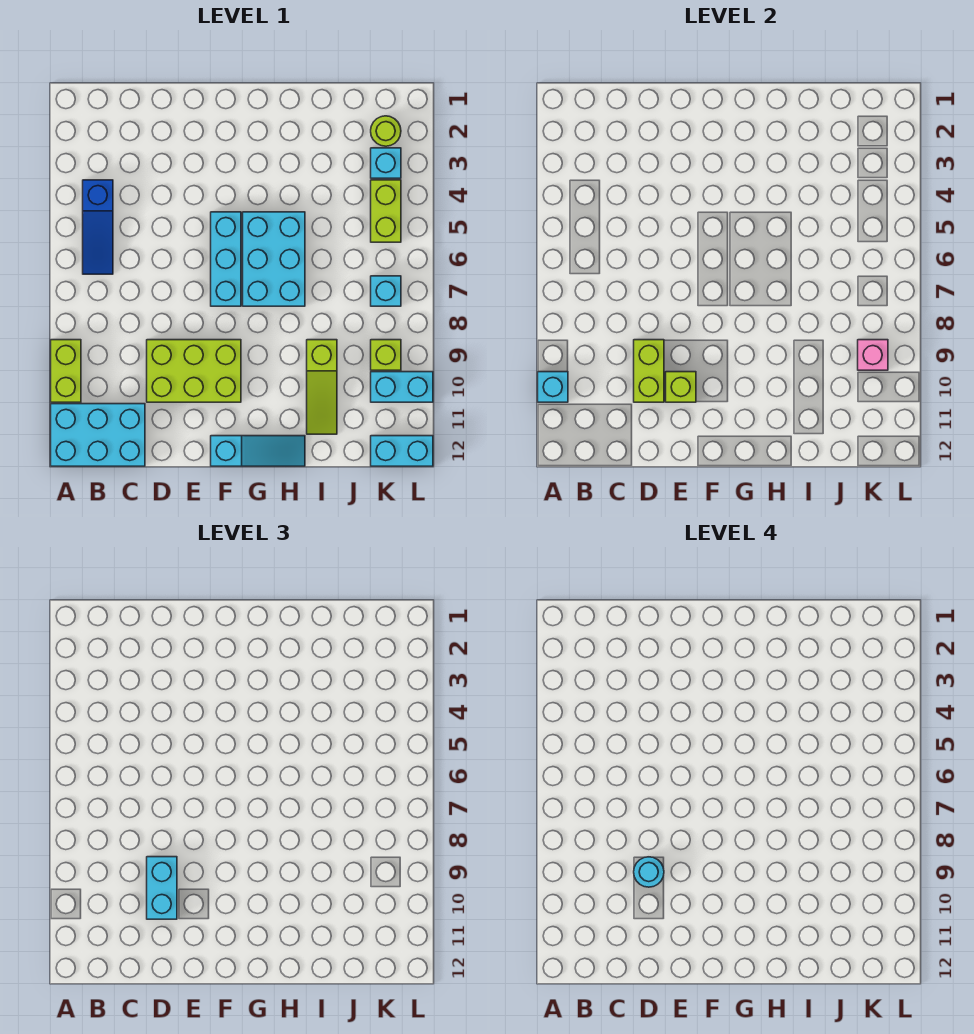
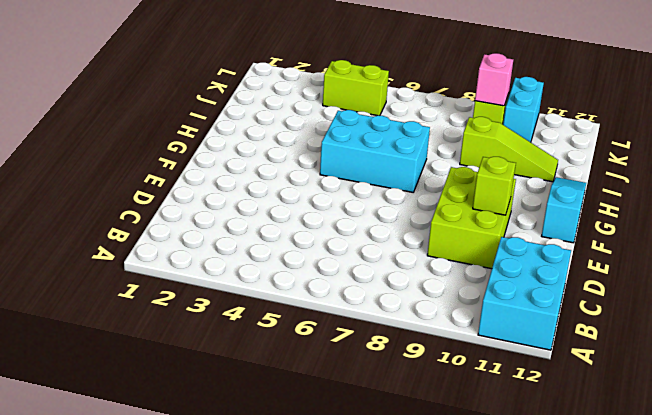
none -> lime 1x2 brick [51,340,81,402]
none -> blue 1x3 slope [83,180,113,274]
none -> cyan 1x3 brick [211,212,241,306]

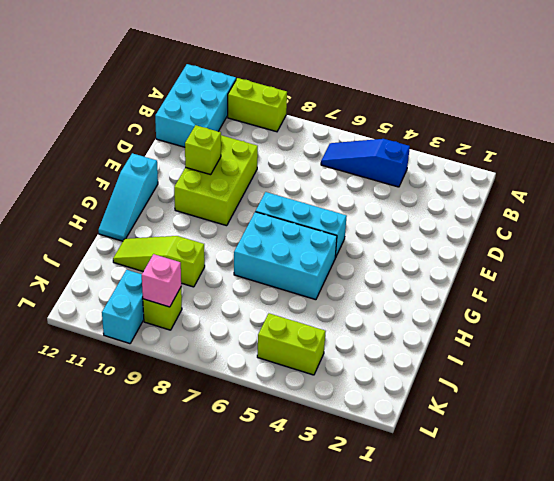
none -> lime 1x1 round brick [371,116,401,146]
none -> cyan 1x1 brick [371,148,401,178]
none -> cyan 1x1 brick [371,276,401,306]

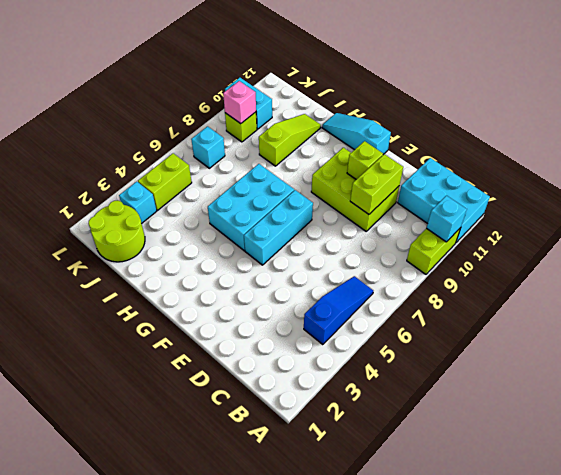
lime 2x2 round brick [88,201,145,262] -> lime 1x1 round brick [371,116,401,146]
none -> cyan 1x2 brick [371,436,433,466]
none -> cyan 1x2 brick [147,857,177,919]
none -> cyan 1x1 round brick [634,857,664,887]

